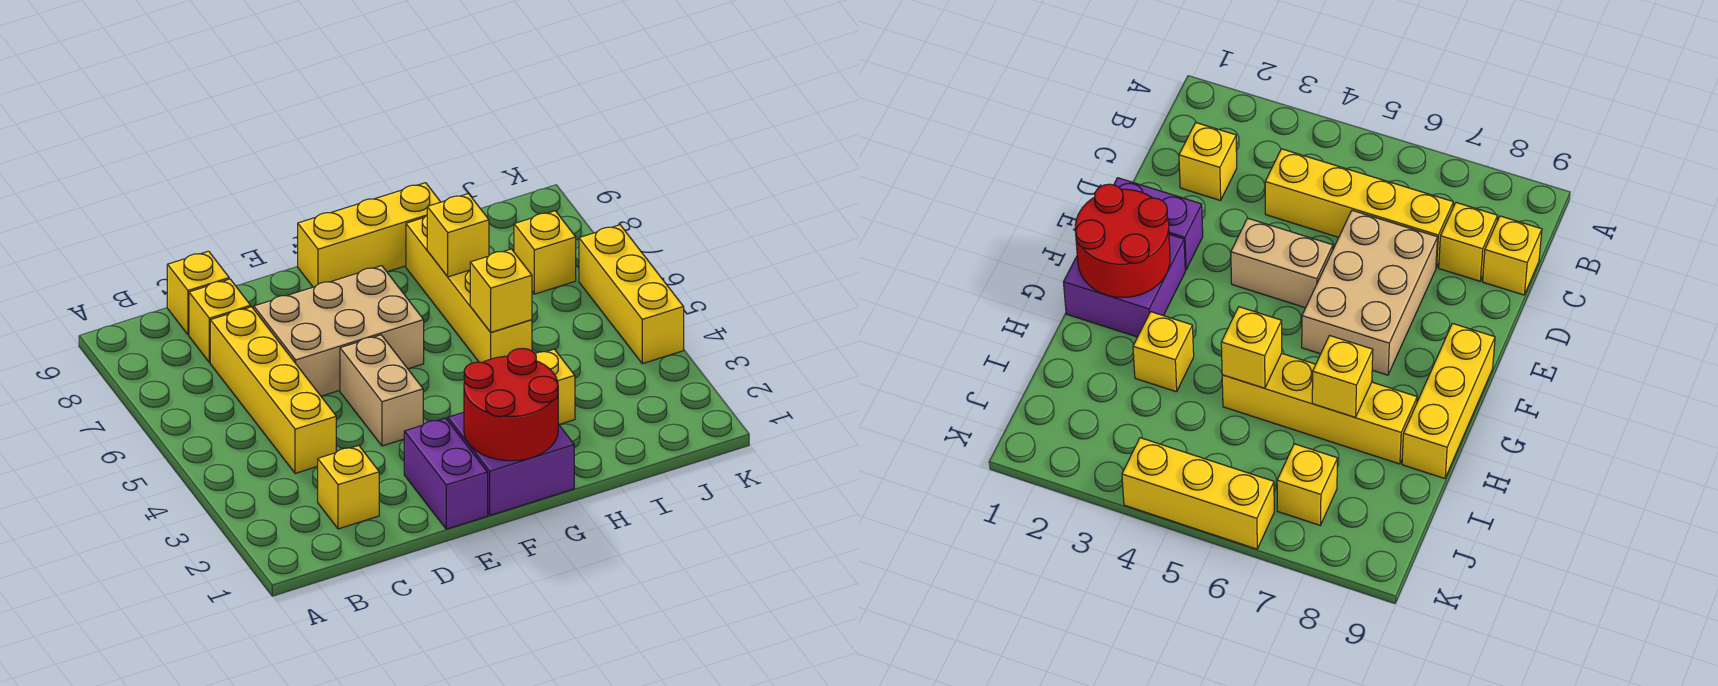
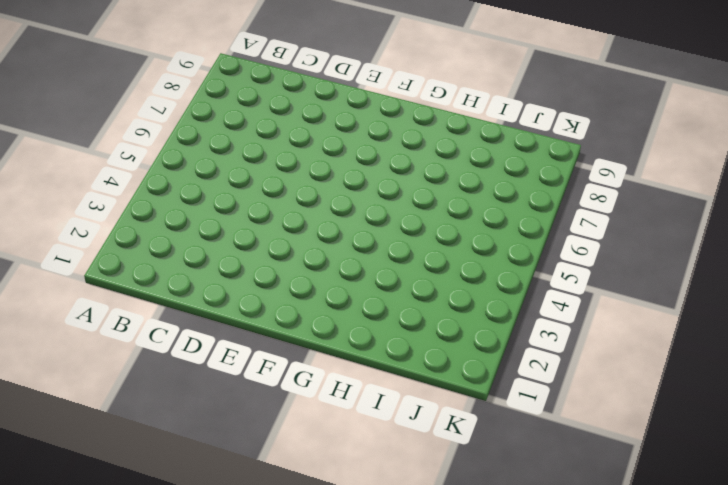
none -> yellow 1x1 brick [318,446,379,529]
none -> yellow 1x4 brick [210,307,336,473]
none -> yellow 1x1 brick [189,279,251,362]

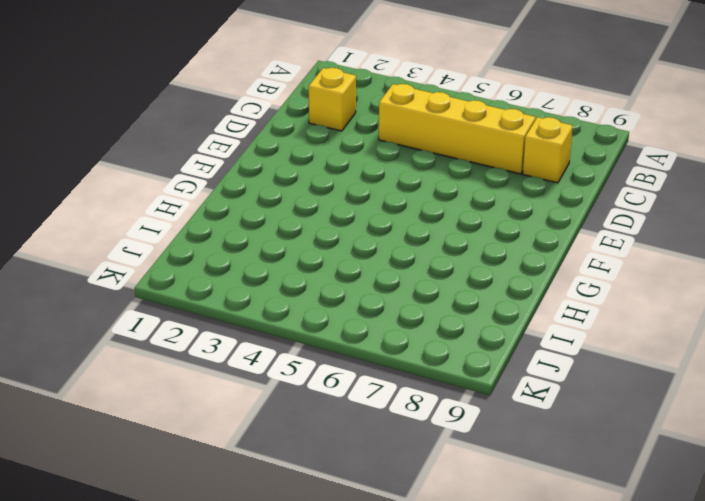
none -> yellow 1x1 brick [167,251,229,335]
none -> tan 2x3 brick [254,266,424,396]
none -> purple 1x2 brick [404,418,488,529]

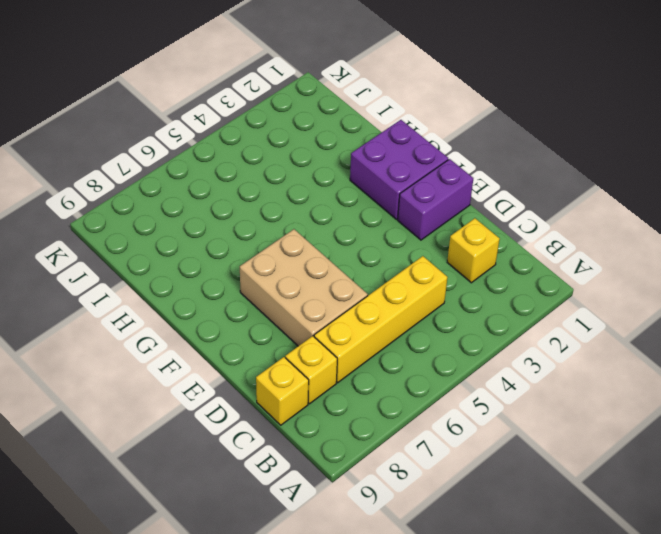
none -> tan 1x2 brick [340,335,423,446]
none -> yellow 1x3 brick [298,183,440,287]
none -> yellow 1x1 brick [535,349,575,425]

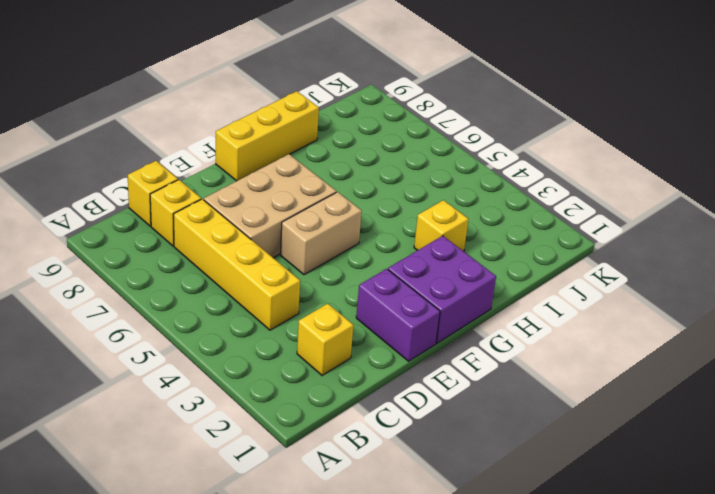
tan 1x2 brick [281,192,362,275] -> tan 1x2 brick turned to [340,335,423,446]
none -> yellow 1x4 brick [406,216,532,363]
none -> yellow 1x1 brick [514,211,576,294]
none -> yellow 1x3 brick [579,225,684,364]

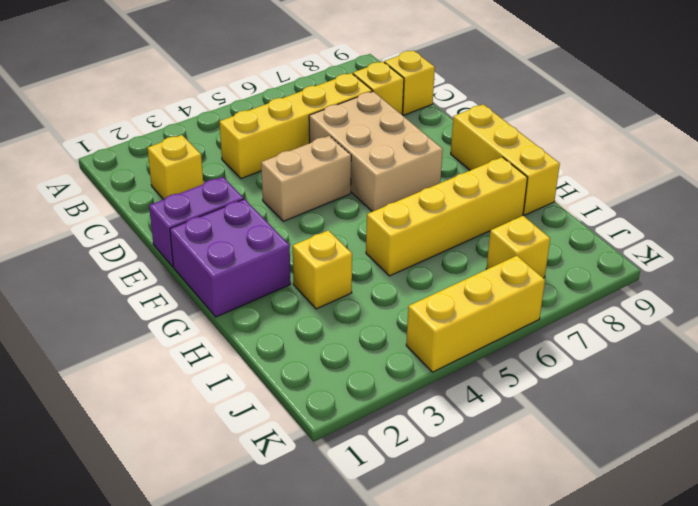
none -> red 2x2 round brick [464,348,558,461]
none -> yellow 1x1 brick [470,249,532,332]
none -> yellow 1x1 brick [427,194,489,277]

